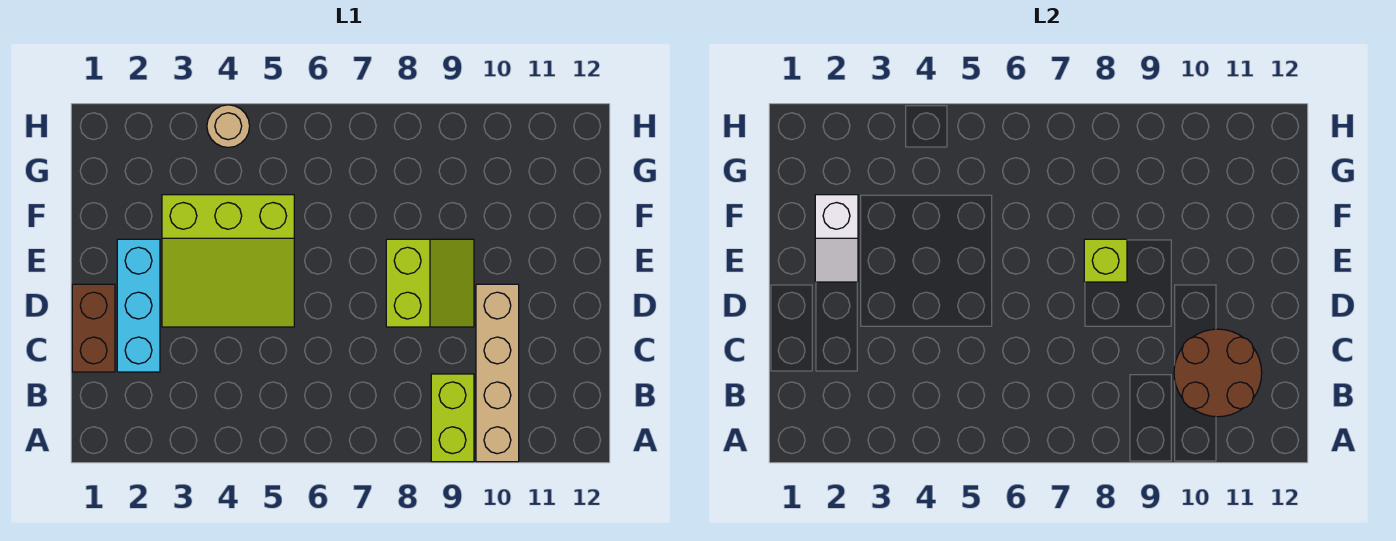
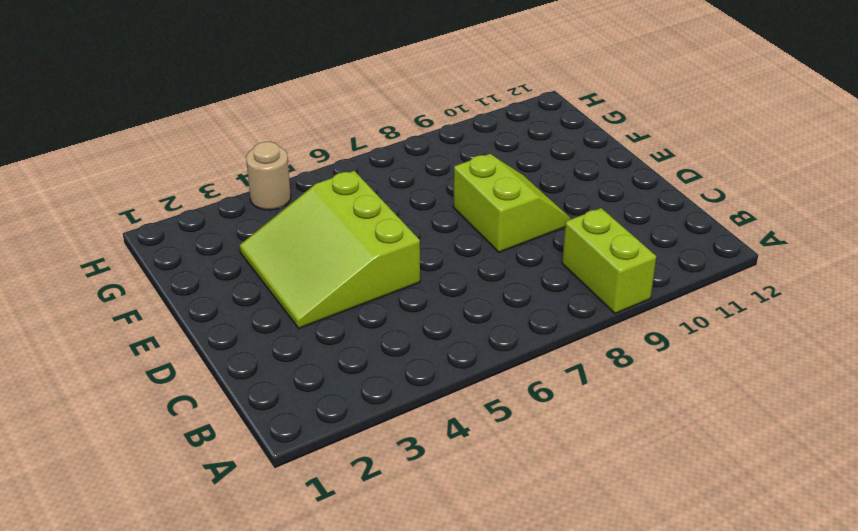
lime 3x3 slope [239,171,420,328] -> lime 3x3 slope turned to [162,195,294,327]
none -> tan 1x4 brick [476,284,519,462]
none -> brown 1x2 brick [72,284,115,372]

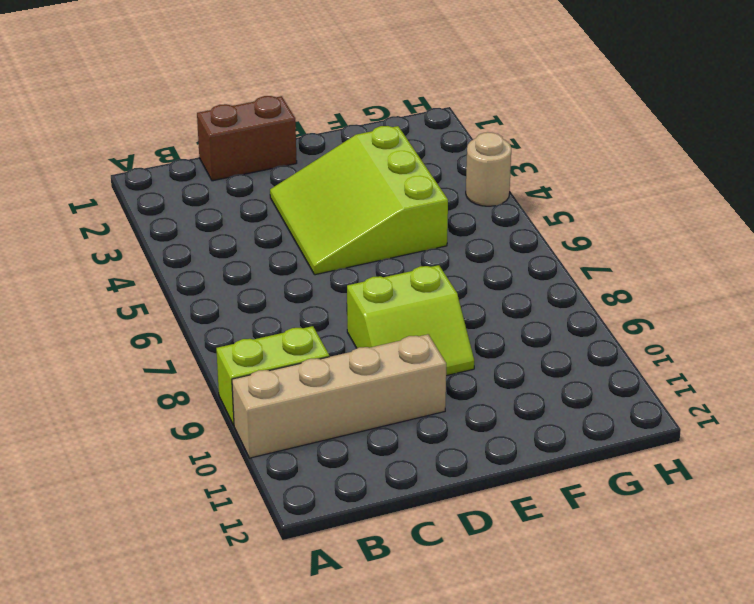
none -> cyan 1x3 brick [117,239,160,372]
none -> brown 2x2 round brick [1174,329,1262,417]

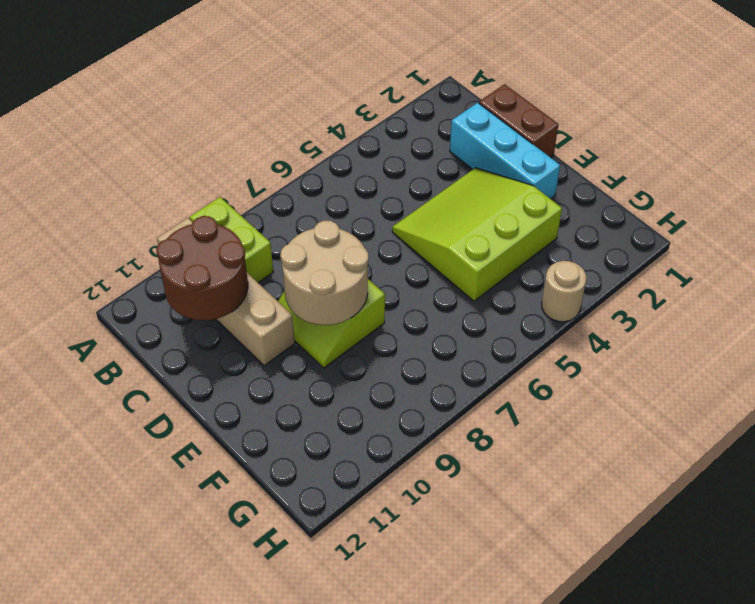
tan 2x2 round brick [280,220,369,325] -> lime 1x1 brick [1084,239,1127,282]
none -> white 1x2 slope [815,195,858,282]

